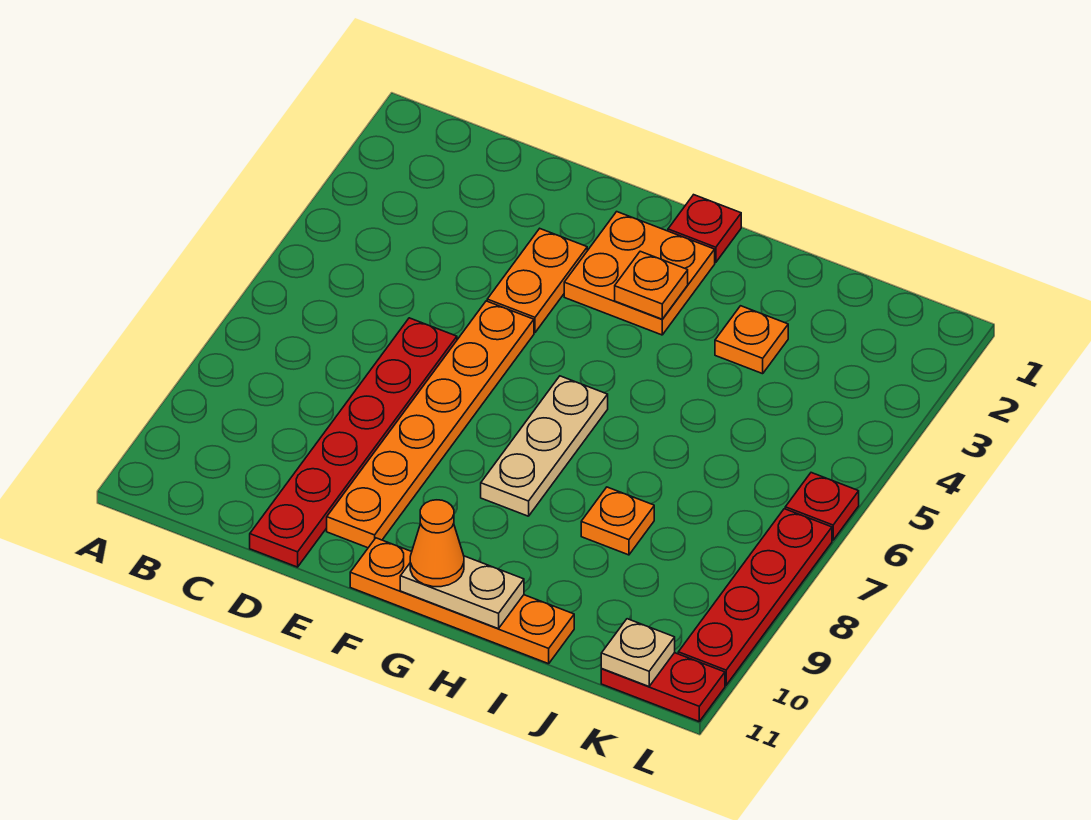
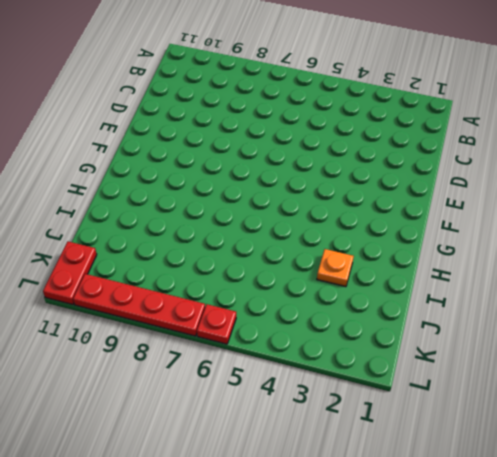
none -> red 1x6 plate [250,318,457,567]
none -> orange 1x2 plate [487,229,587,333]
none -> orange 1x6 plate [327,301,534,548]

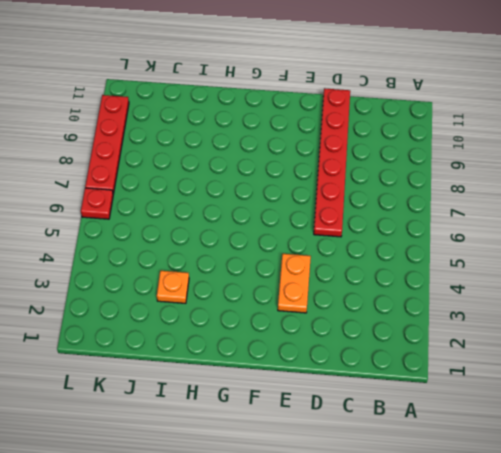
none -> orange 1x6 plate [327,301,534,548]
none -> orange 2x2 plate [564,212,715,335]
none -> orange 1x4 plate [350,538,574,664]

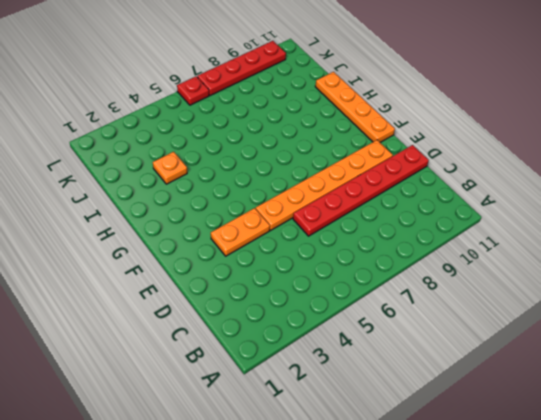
none -> orange 2x2 plate [564,212,715,335]
none -> red 1x1 plate [668,195,741,263]
none -> tan 1x3 plate [481,376,608,516]

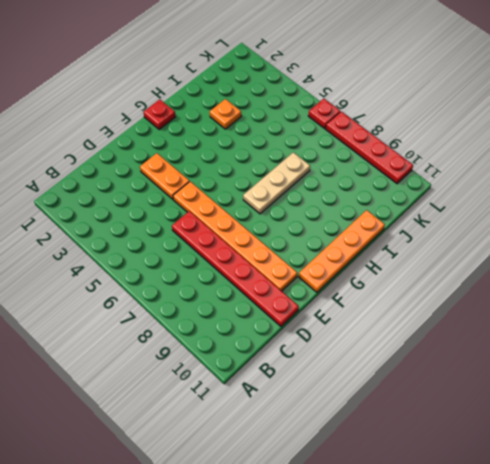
tan 1x3 plate [243,152,310,214] -> tan 1x3 plate turned to [481,376,608,516]
none -> orange 2x2 plate [564,212,715,335]
none -> orange 1x1 plate [581,487,654,555]
none -> red 1x2 plate [601,653,725,721]

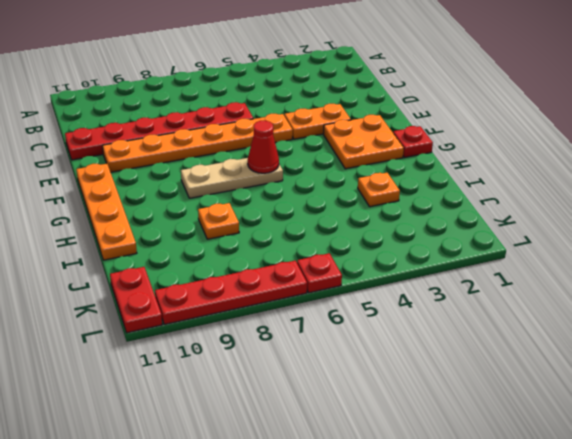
red 1x1 cone [248,121,279,173] -> none
none -> orange 1x1 plate [615,251,688,319]
none -> tan 1x2 plate [400,556,524,629]
none -> tan 1x1 plate [601,619,675,686]

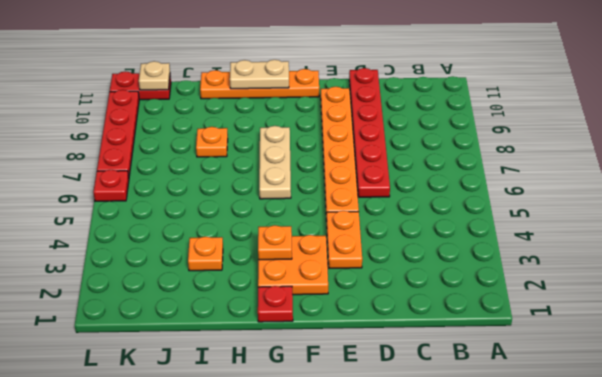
none -> orange 1x1 cone [410,500,464,587]

